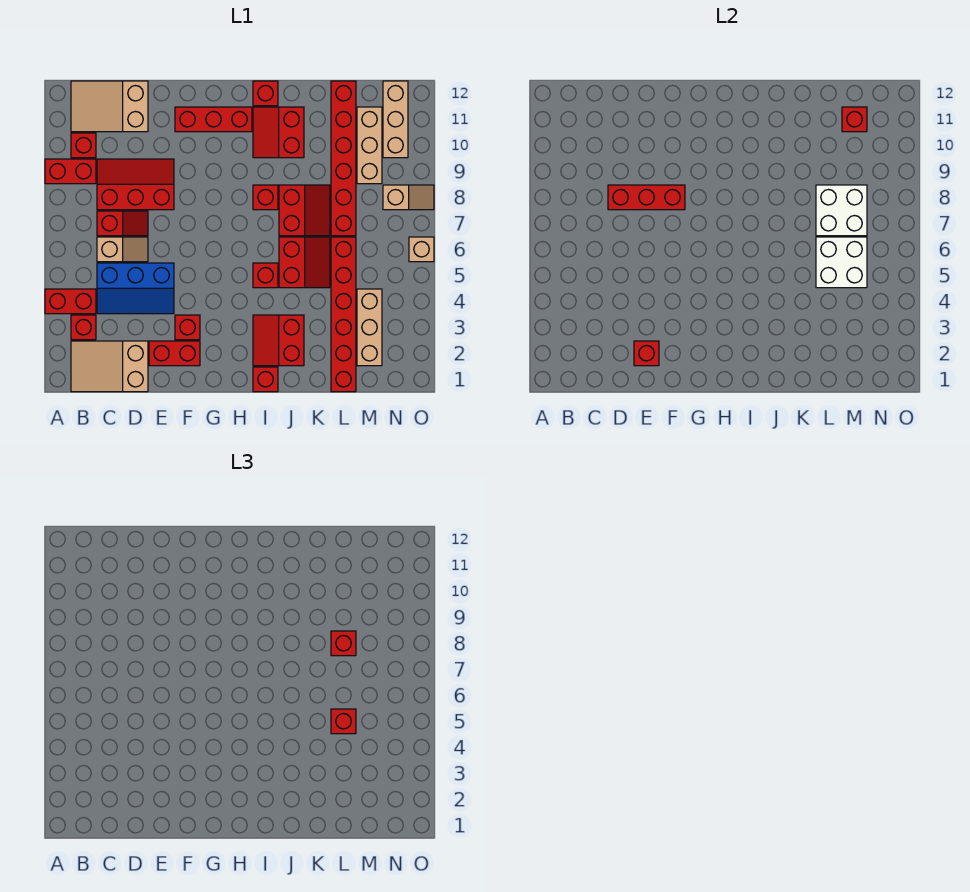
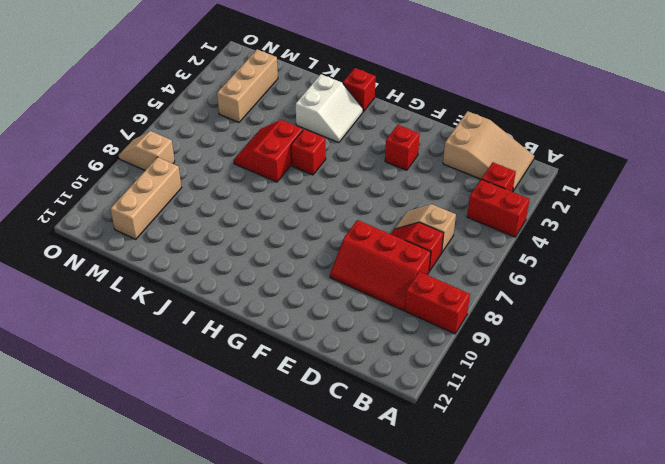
white 2x2 slope [296,74,363,143] -> red 2x2 slope [253,315,304,366]
none -> red 1x1 brick [71,133,96,158]
none -> tan 2x3 slope [71,81,148,132]
none -> blue 2x3 slope [97,263,174,314]
none -> red 1x2 brick [149,341,200,366]

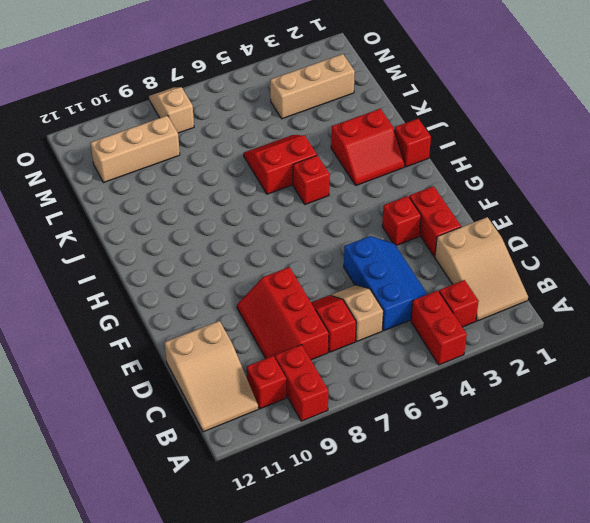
none -> red 1x3 brick [175,107,252,132]
none -> red 1x1 brick [253,185,278,210]
none -> red 2x2 slope [253,107,304,158]
none -> red 1x1 brick [253,81,278,106]

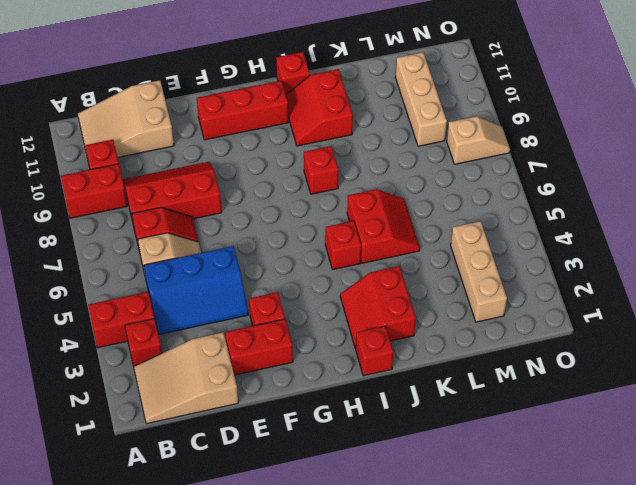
none -> red 2x2 slope [279,185,330,236]
none -> red 1x6 brick [331,237,356,392]
none -> red 1x6 brick [331,81,356,236]
none -> tan 1x3 brick [383,81,408,158]

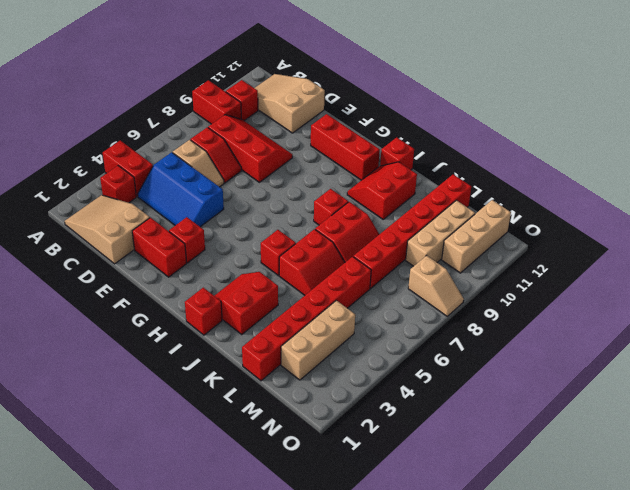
none -> tan 1x1 brick [409,237,434,262]
none -> red 1x3 brick [608,185,685,210]
none -> red 1x1 brick [634,341,659,366]
none -> white 2x2 brick [816,237,867,288]

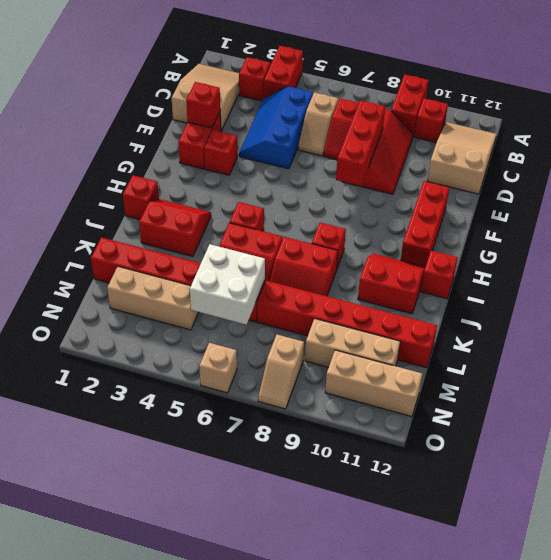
none -> white 2x2 brick [816,185,867,236]
none -> red 1x1 brick [842,107,867,132]
none -> red 1x1 brick [331,709,356,734]
none -> red 1x1 brick [331,631,356,656]

